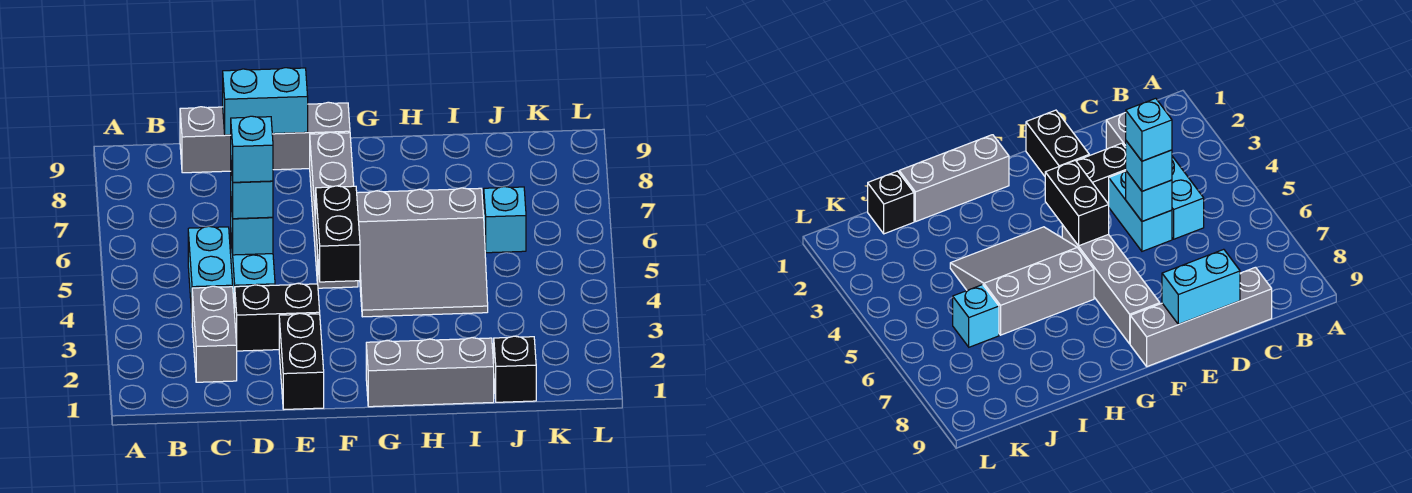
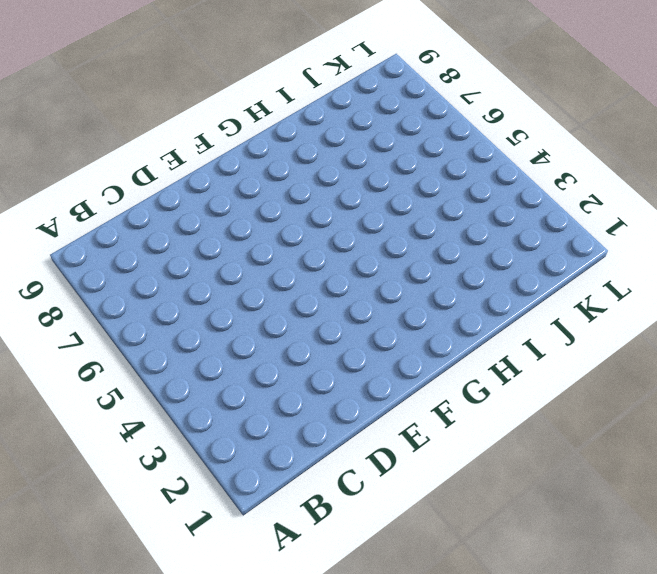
none -> grey 1x2 brick [192,286,237,382]
none -> cyan 1x2 brick [188,226,233,313]
none -> grey 1x4 brick [180,102,350,173]

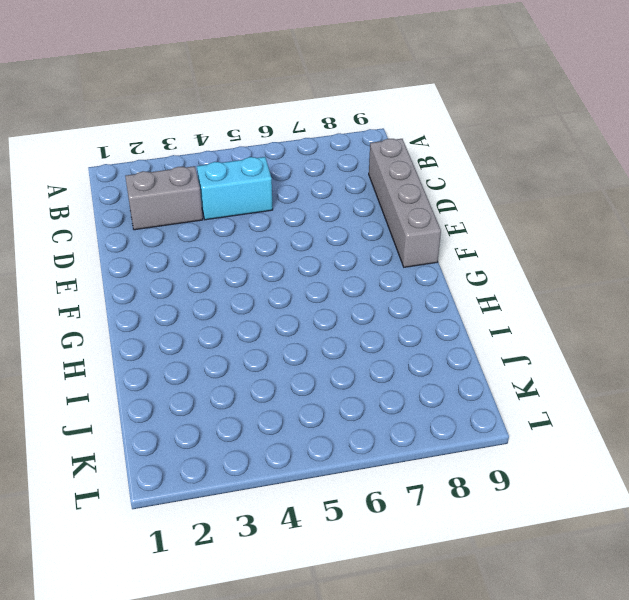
none -> black 1x2 brick [235,283,320,351]
none -> cyan 1x2 brick [231,238,275,313]
none -> black 1x2 brick [279,313,324,409]

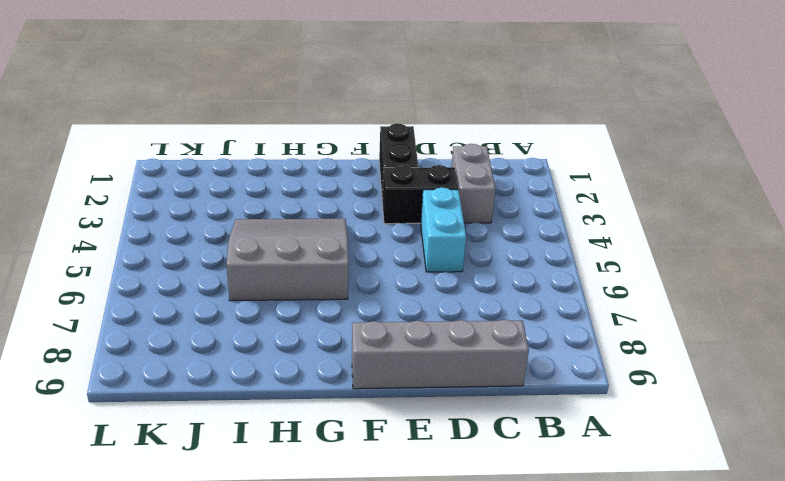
none -> cyan 1x2 brick [188,226,233,313]
none -> grey 1x4 brick [310,132,358,288]
none -> grey 1x3 brick [366,338,494,407]

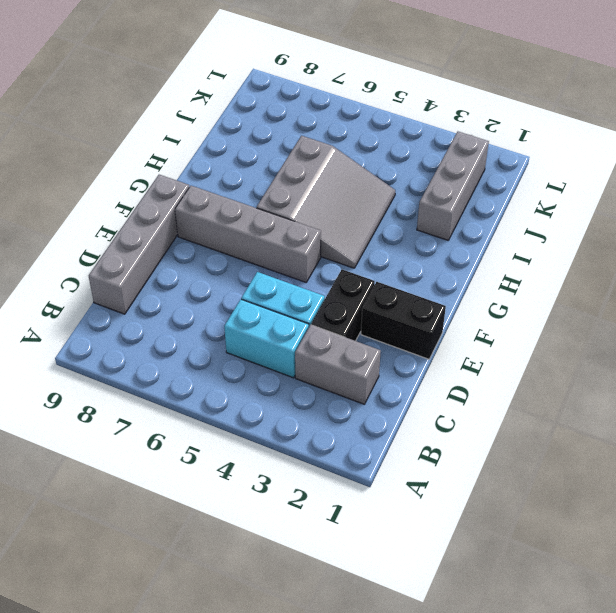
grey 1x3 brick [417,132,489,240] -> grey 1x3 brick moved to [366,338,494,407]
none -> black 1x1 brick [494,336,536,402]
none -> cyan 1x1 brick [484,187,526,253]
none -> cyan 1x1 brick [231,202,273,255]

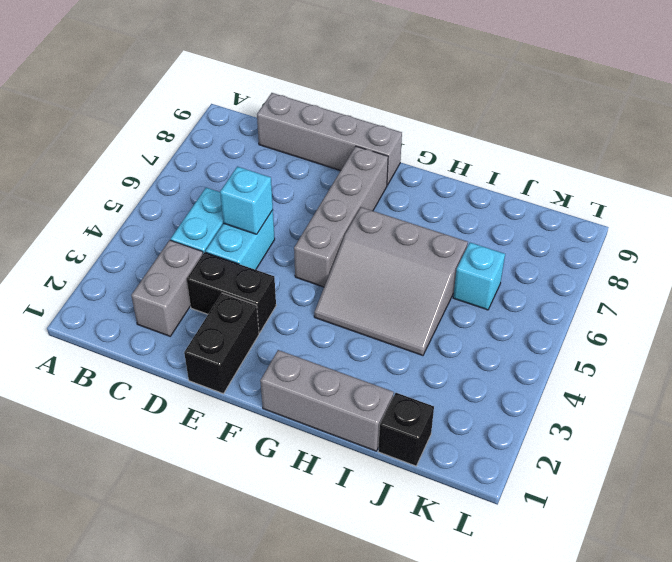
none -> cyan 1x2 brick [223,68,308,135]
none -> black 1x2 brick [316,186,360,282]
none -> cyan 1x1 brick [231,166,273,219]

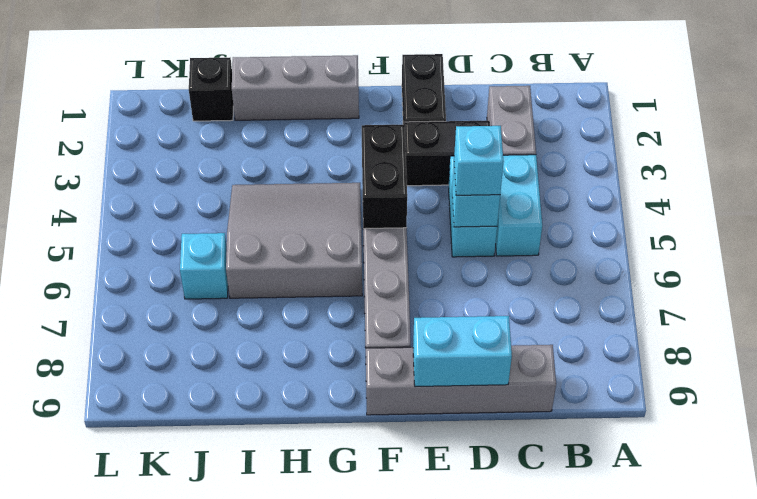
none -> cyan 1x1 brick [231,116,273,182]

